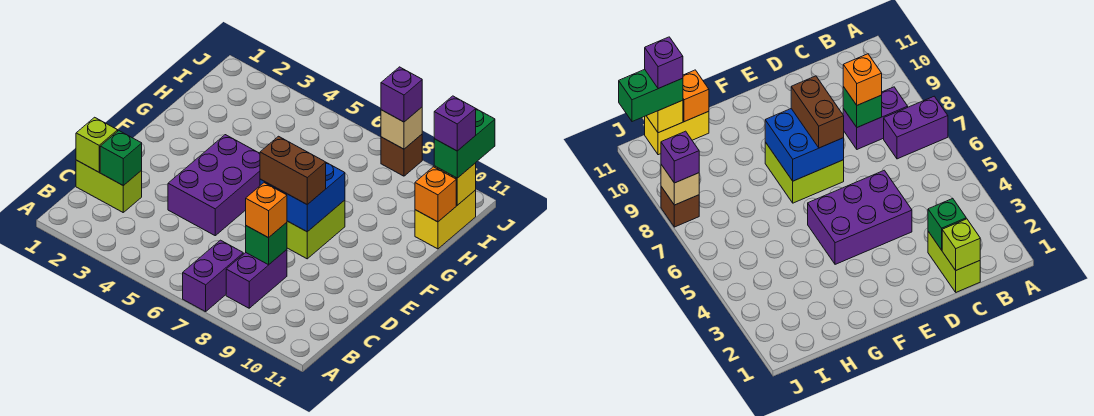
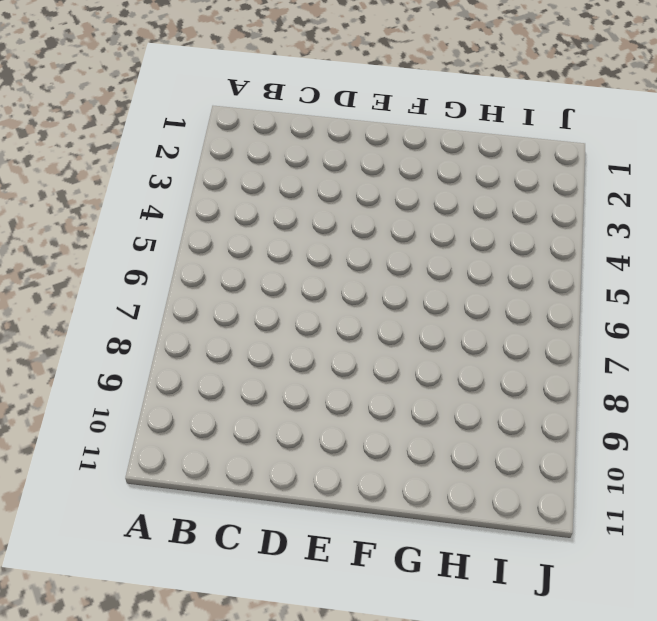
none -> purple 1x2 brick [183,240,243,312]
none -> purple 1x2 brick [226,250,287,308]
none -> lime 1x2 brick [76,160,142,212]

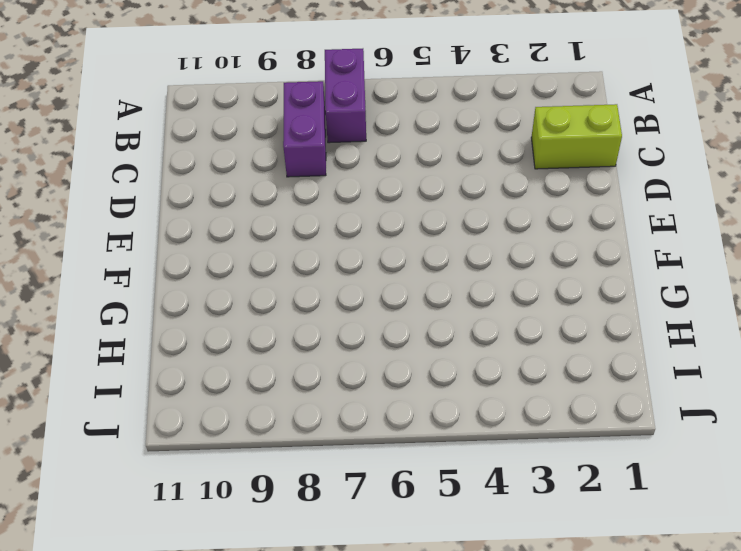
none -> purple 2x3 brick [168,135,260,236]
none -> lime 2x2 brick [287,200,345,259]
none -> yellow 1x2 brick [415,190,476,249]

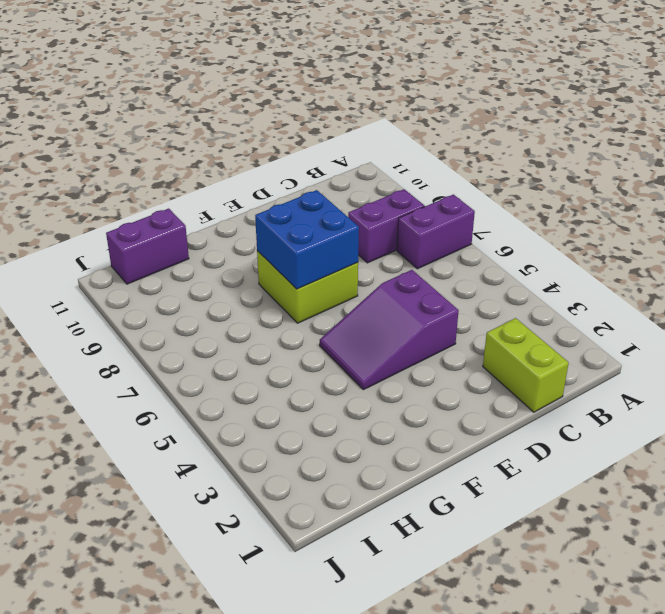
purple 2x3 slope [320,270,459,390] -> purple 2x3 brick [168,135,260,236]
purple 1x2 brick [106,209,189,284] -> yellow 1x2 brick [415,190,476,249]
none -> brown 1x1 brick [381,134,422,176]
none -> lime 1x1 brick [76,117,118,172]
none -> green 1x1 brick [100,131,142,186]

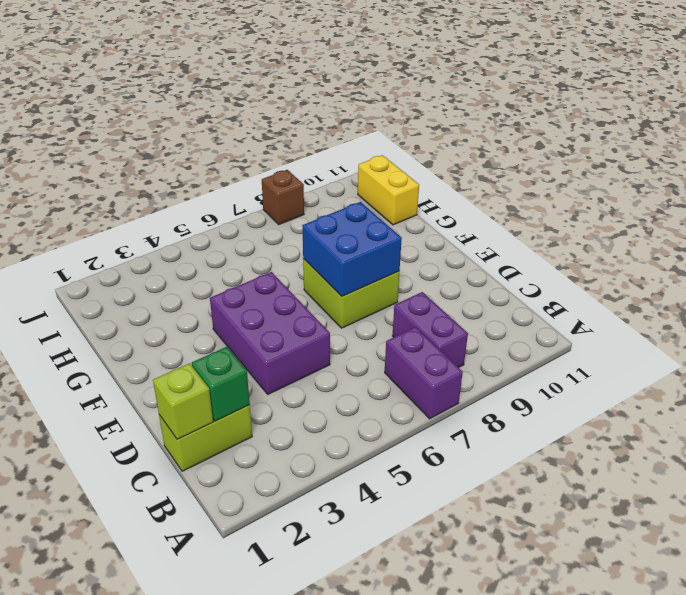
none -> green 1x1 brick [246,222,287,265]
none -> orange 1x1 brick [415,167,456,222]
none -> yellow 1x1 brick [434,163,476,205]

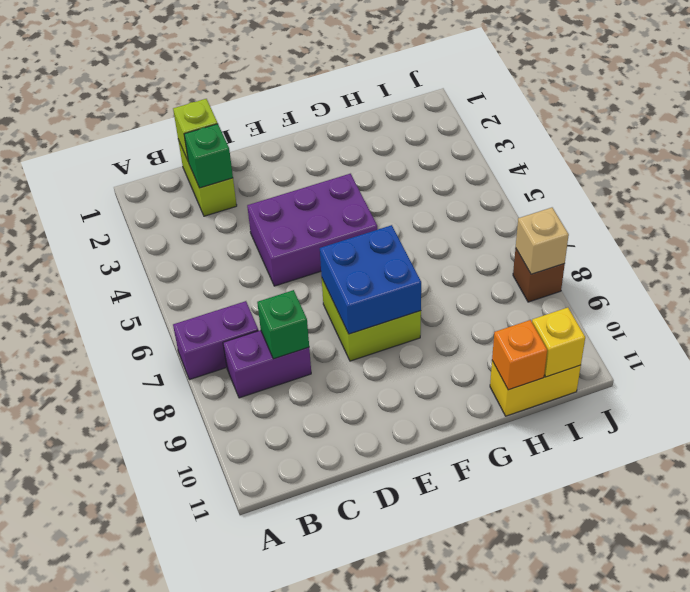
none -> orange 1x1 brick [246,183,287,238]
none -> brown 1x2 brick [260,136,326,205]
none -> green 1x2 brick [434,109,495,178]

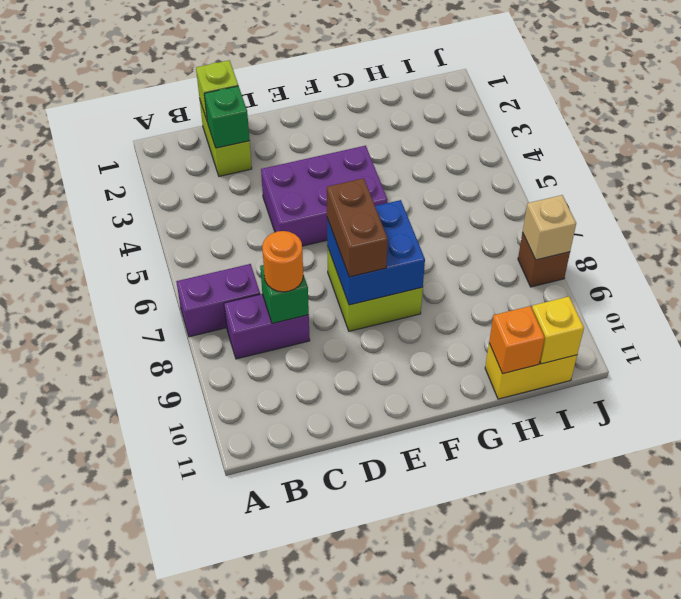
orange 1x1 round brick [262,231,303,292] -> orange 1x1 brick [246,183,287,238]
none -> green 1x2 brick [434,109,495,178]
none -> purple 1x1 brick [381,67,422,122]
none -> purple 1x1 brick [434,96,476,151]

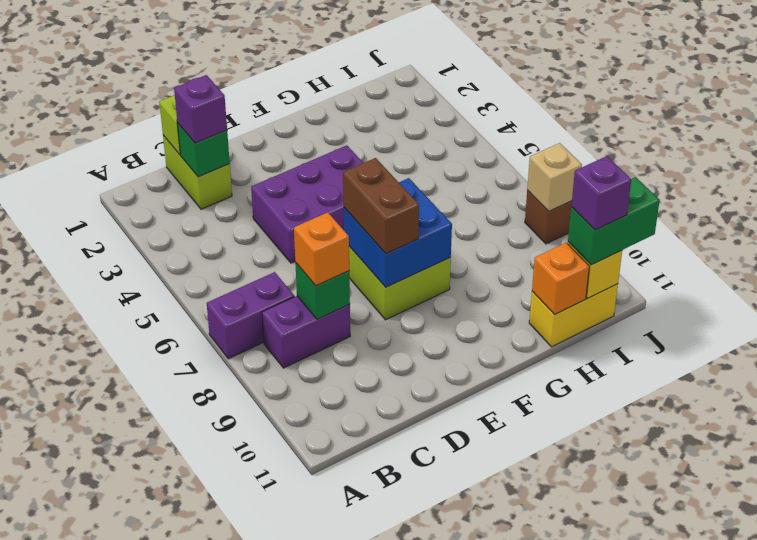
purple 1x1 brick [174,75,227,143] -> purple 1x1 brick moved to [381,67,422,122]

